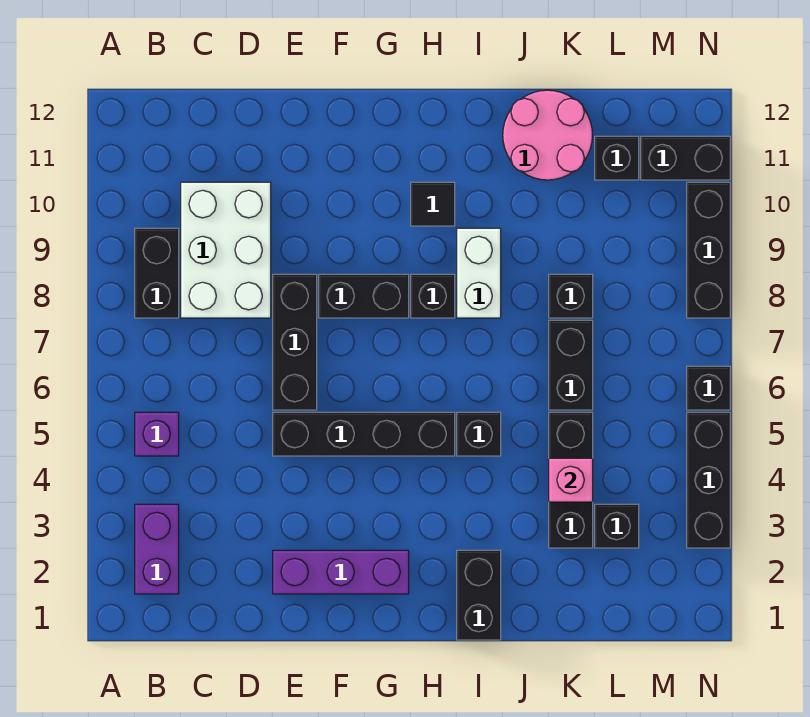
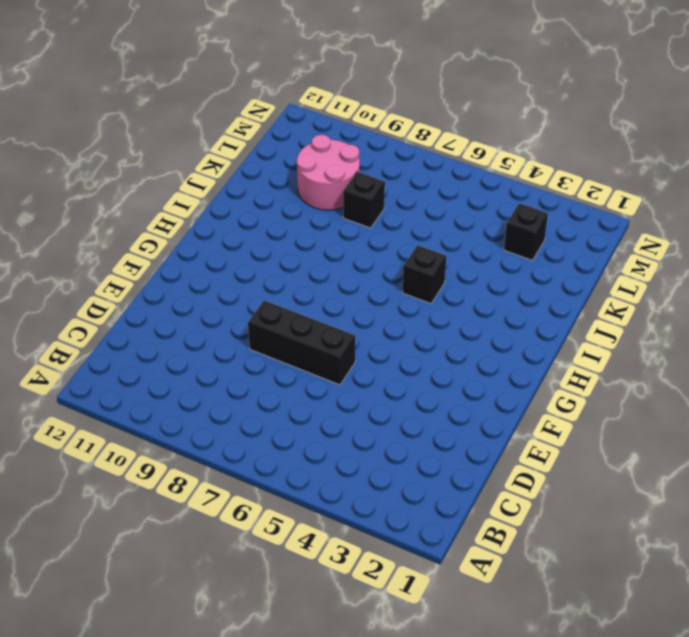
pink 2x2 round brick [297,135,360,210] -> pink 2x2 round brick moved to [503,90,592,180]
none -> purple 1x2 brick [135,504,179,594]
none -> purple 1x1 brick [135,412,179,456]
none -> black 1x2 brick [135,228,179,318]

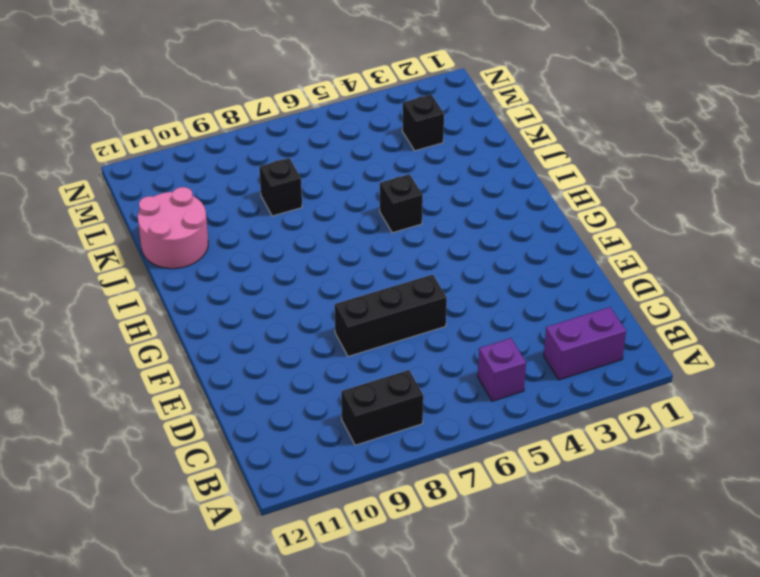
none -> white 2x3 brick [181,182,271,318]
none -> purple 1x3 brick [273,550,409,594]
none -> black 1x4 brick [273,412,455,456]

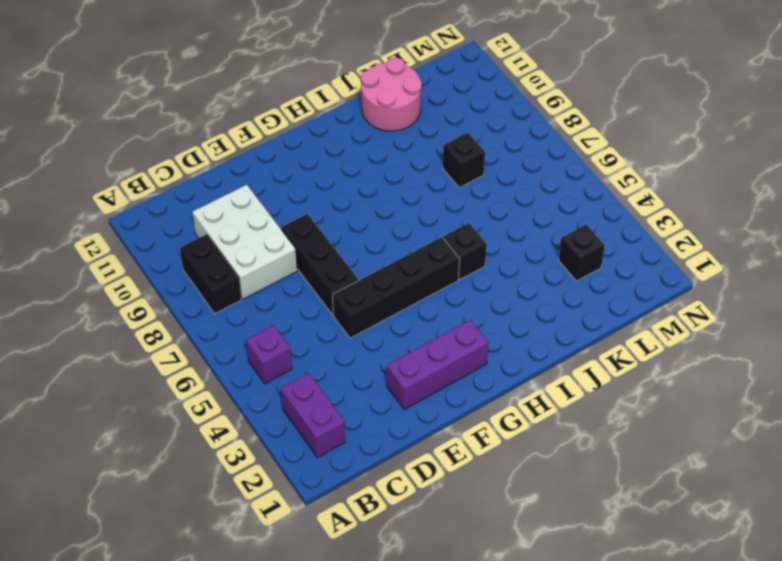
none -> black 1x2 brick [319,274,409,318]
none -> black 1x1 brick [411,274,455,318]
none -> black 1x1 tile [411,182,455,226]

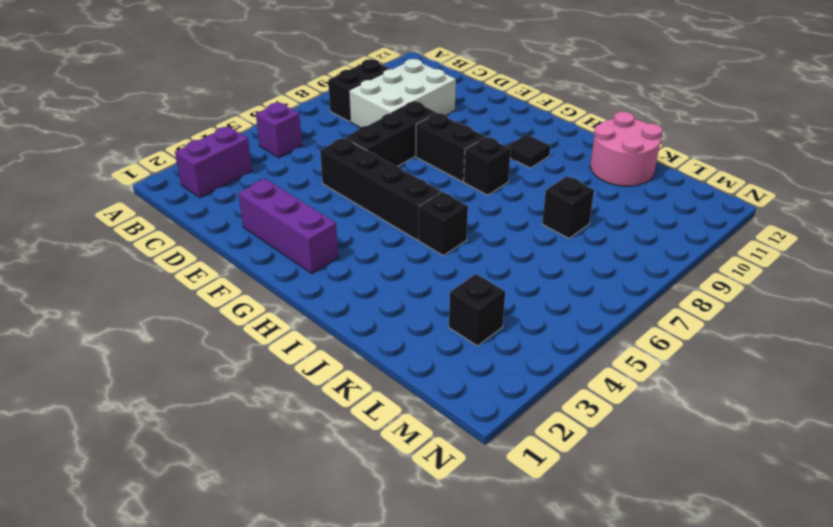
none -> black 1x2 brick [457,550,501,640]
none -> white 1x2 brick [457,228,501,318]
none -> black 1x3 brick [549,412,593,548]

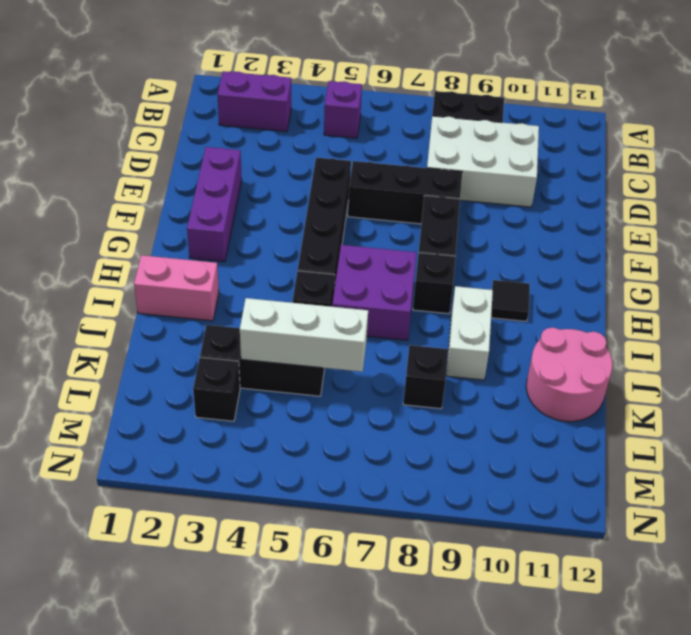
purple 2x2 brick [332,245,417,340] -> none
pink 1x2 brick [134,255,219,321] -> black 1x2 brick [457,550,501,640]
white 1x2 brick [446,286,493,380] -> white 1x2 brick turned to [457,228,501,318]
white 1x3 brick [240,298,368,372] -> pink 1x1 brick [549,458,593,502]
none -> black 1x2 brick [549,320,593,410]
none -> black 1x1 brick [595,136,639,180]
none -> black 1x2 brick [641,136,730,180]

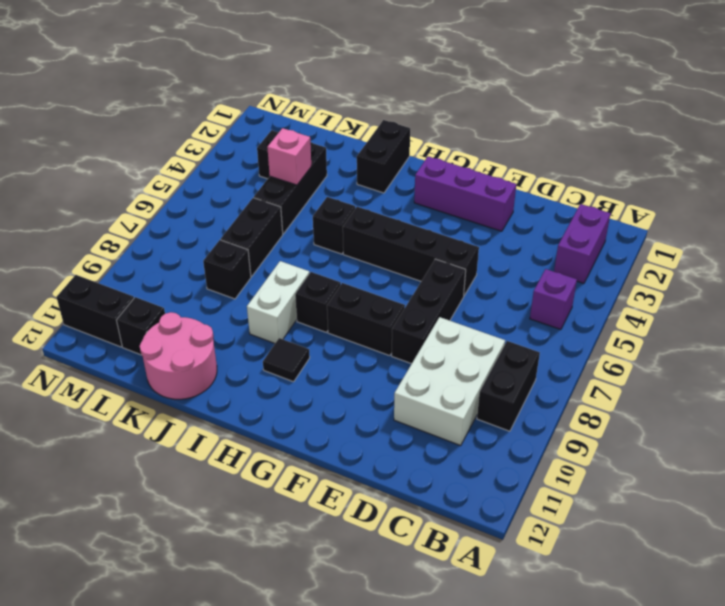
none -> black 1x3 brick [687,412,730,548]
none -> black 1x1 brick [687,366,730,410]
none -> black 1x3 brick [687,182,730,318]

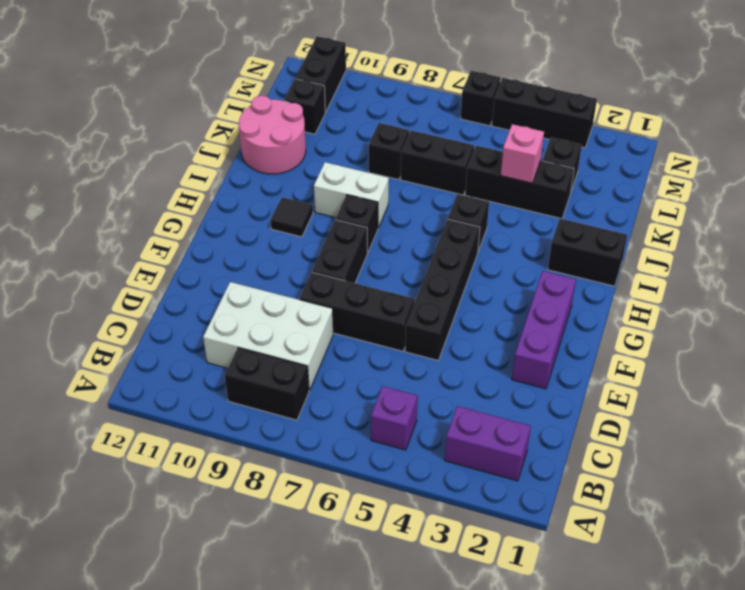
none -> black 1x3 brick [687,182,730,318]

